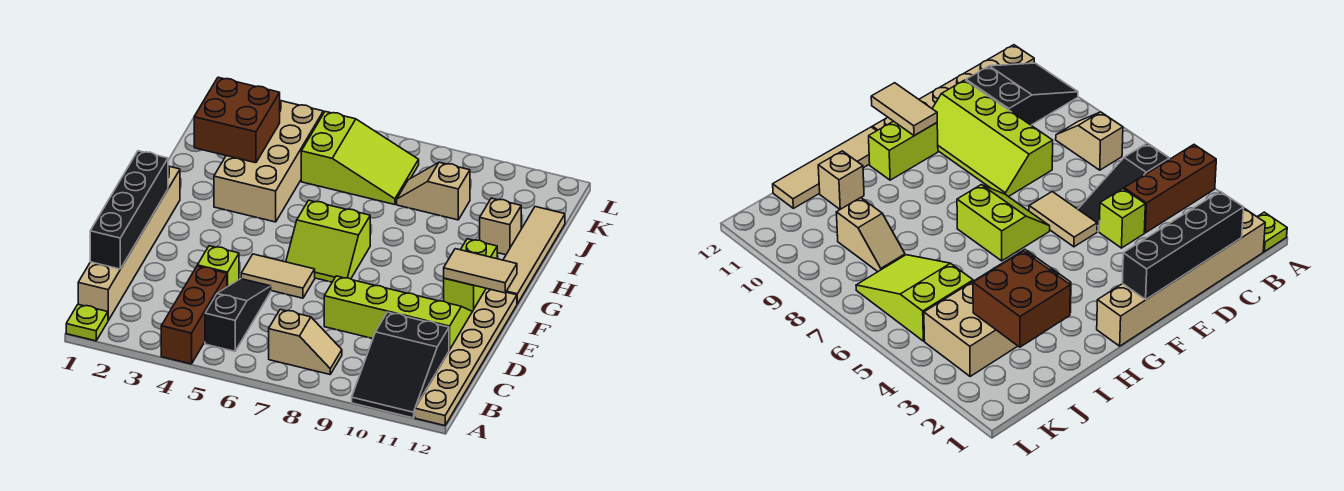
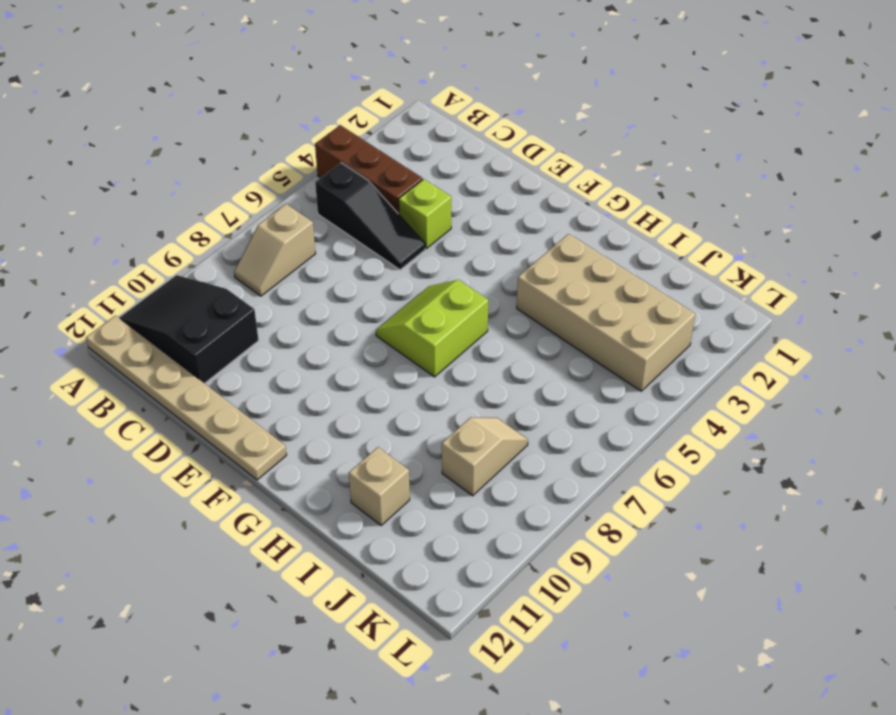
none -> lime 1x1 plate [66,304,108,341]
none -> tan 1x6 brick [78,166,180,320]
none -> lime 2x4 slope [324,276,472,350]

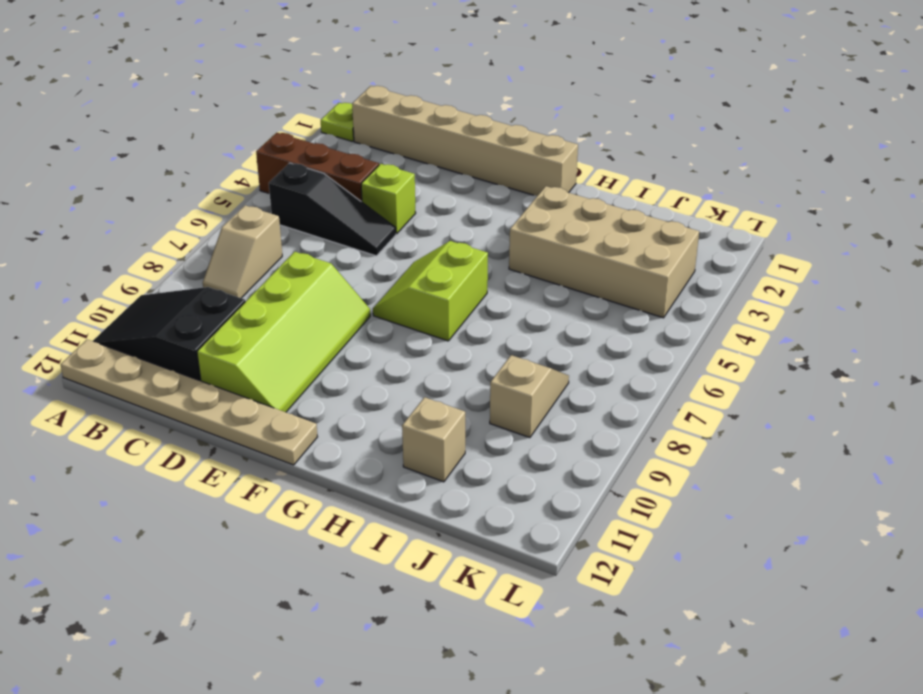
none -> tan 1x2 tile [241,254,315,298]
none -> lime 1x2 brick [444,239,497,311]
none -> tan 1x4 tile [503,207,565,304]

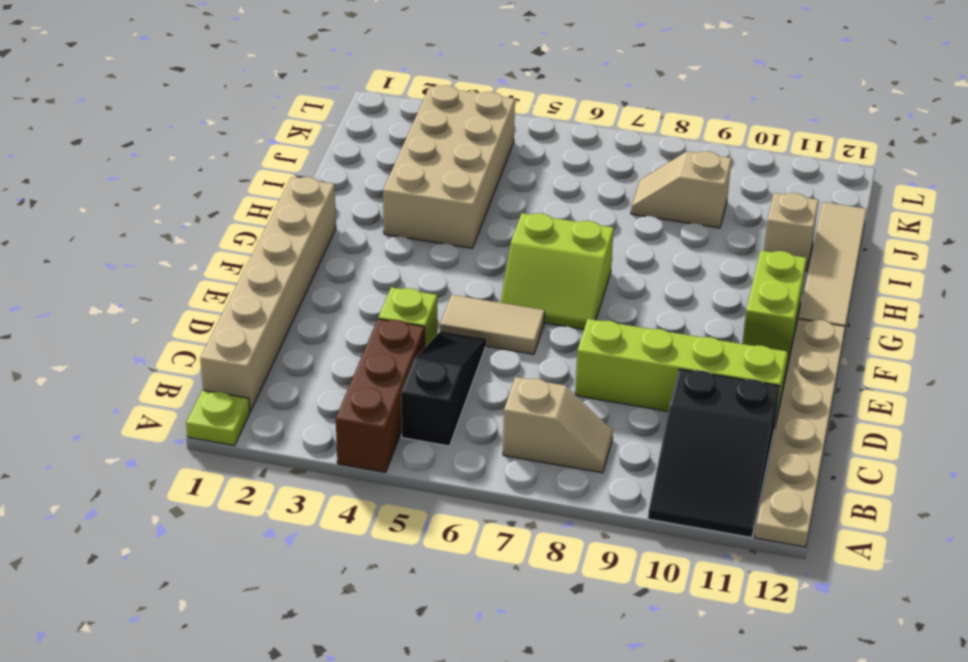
none -> lime 2x3 slope [301,112,419,205]
none -> black 1x4 brick [90,151,168,269]
none -> tan 1x2 tile [444,249,517,293]

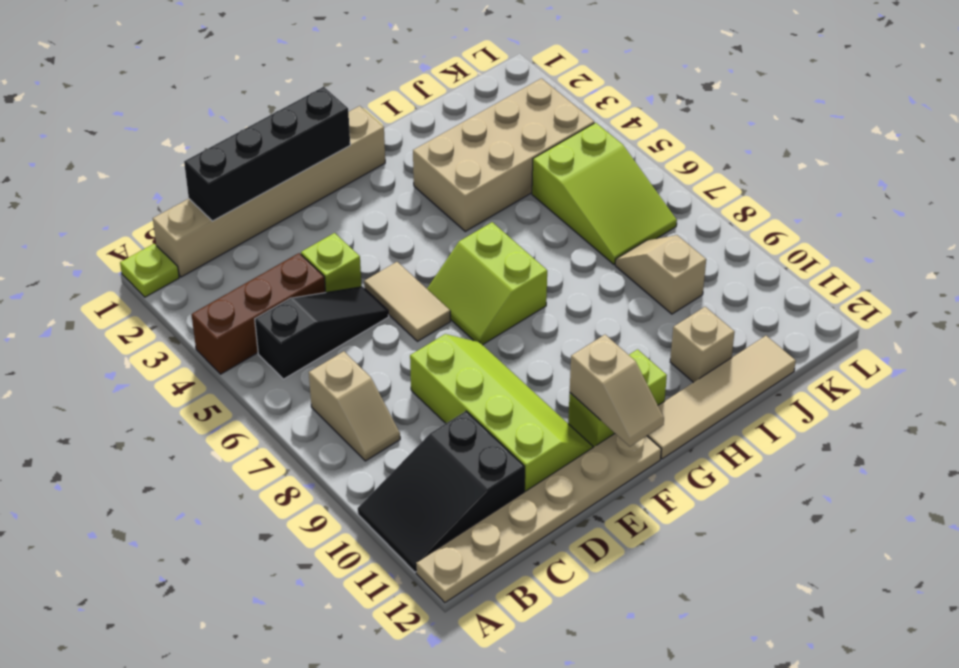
tan 1x2 slope [570,335,664,447] -> tan 1x2 tile [444,249,517,293]
none -> brown 2x2 brick [194,77,280,163]

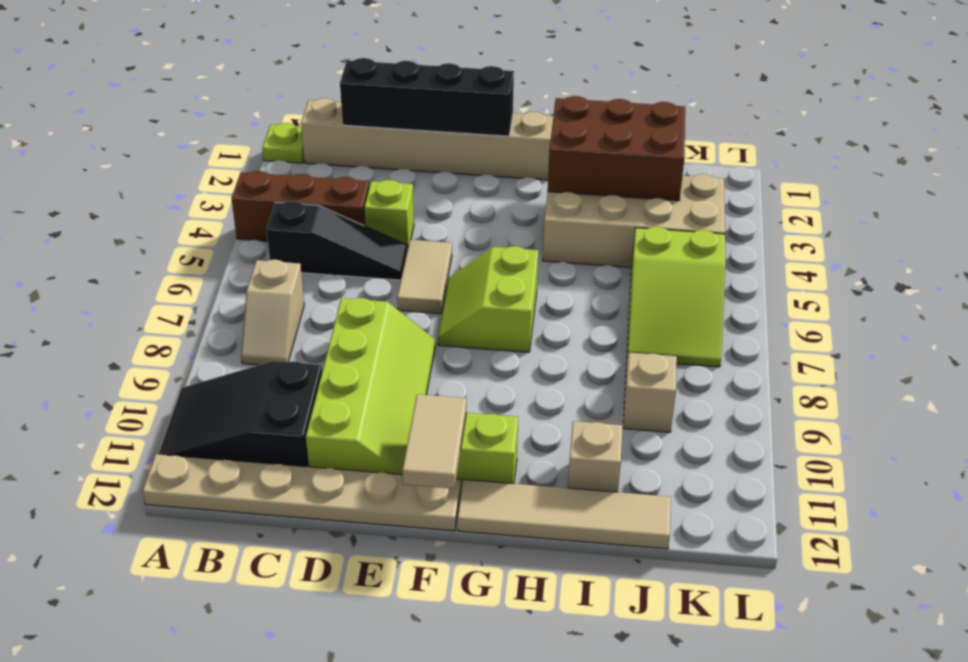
brown 2x3 brick [548,96,685,201] -> brown 2x2 brick [194,77,280,163]

